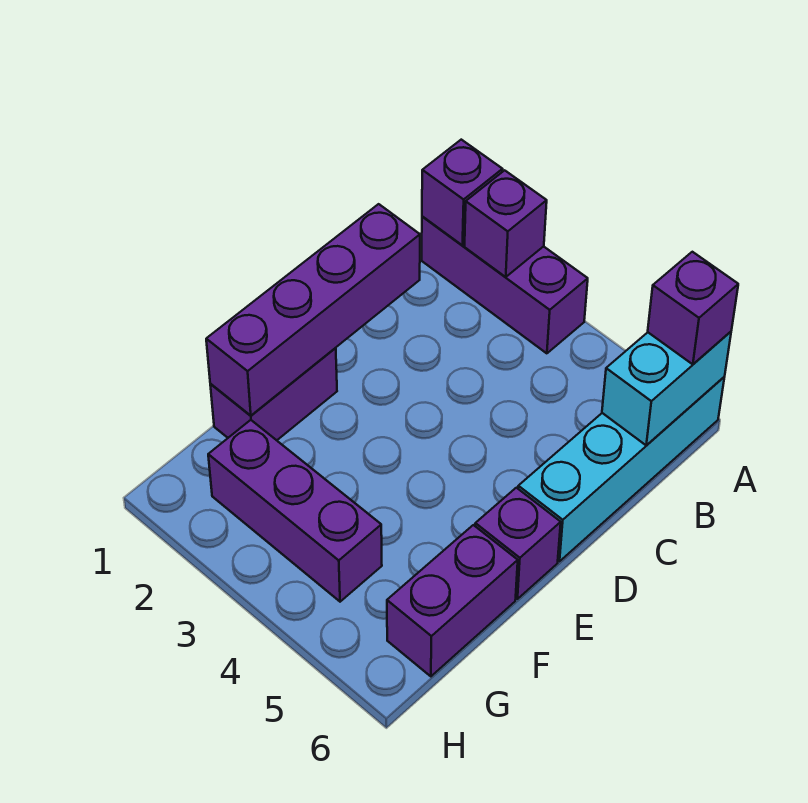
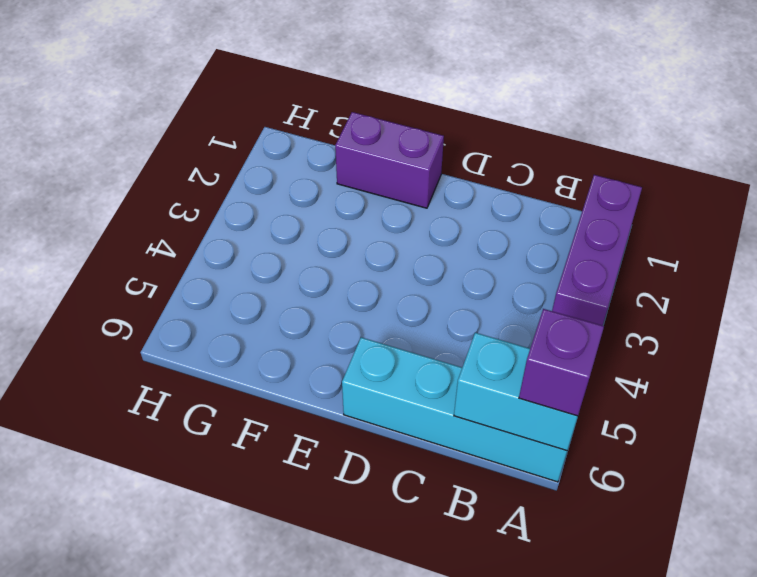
none -> purple 1x1 brick [475,488,561,599]
none -> purple 1x2 brick [387,525,518,676]

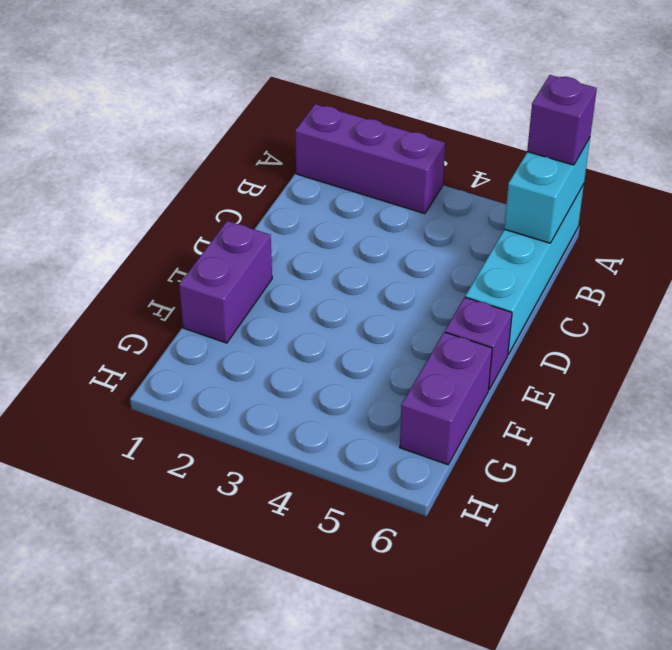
none -> purple 1x3 brick [208,420,382,602]
none -> purple 1x1 brick [422,140,503,245]

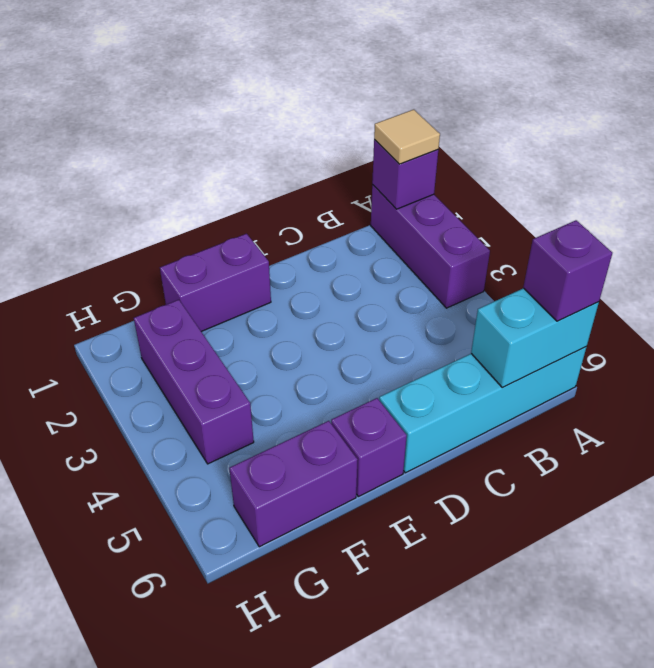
tan 1x1 tile [374,110,440,164] -> none
none -> purple 1x1 brick [465,170,547,277]
none -> purple 1x4 brick [206,204,420,416]

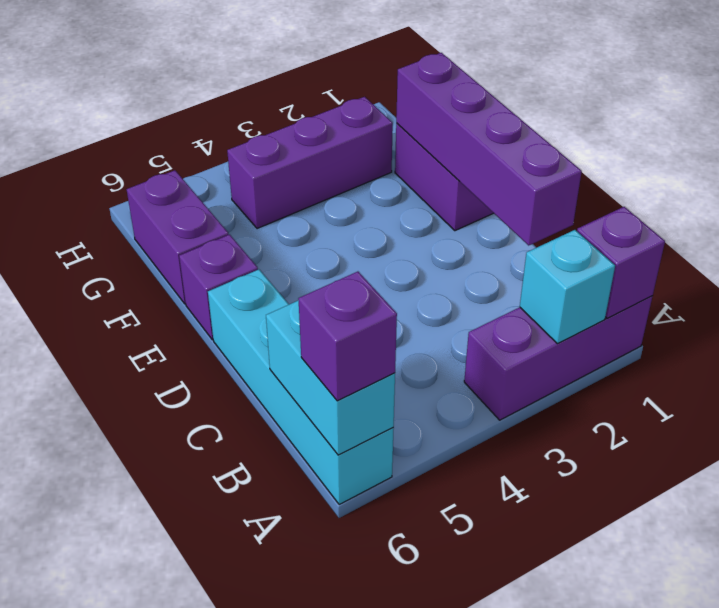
cyan 1x1 brick [520,230,615,344] -> purple 1x1 brick [465,170,547,277]

